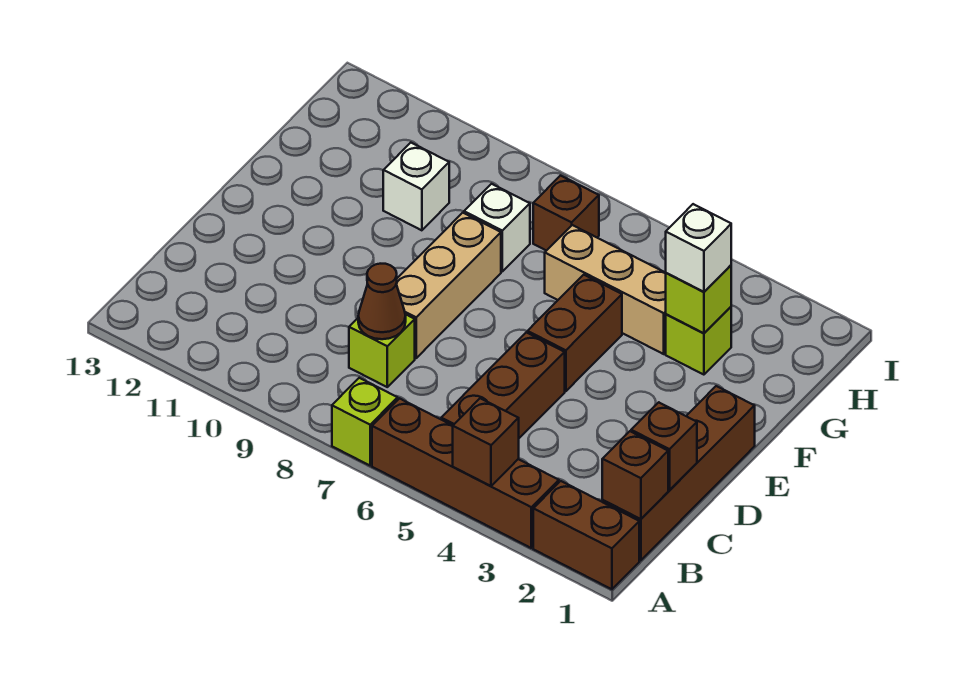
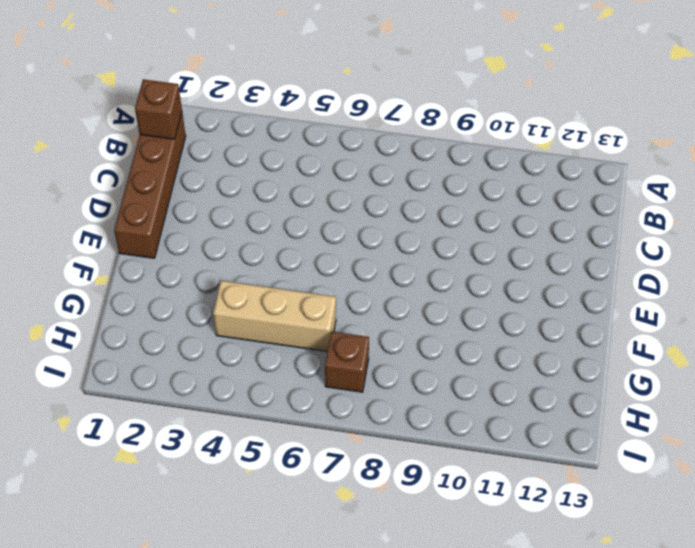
none -> brown 1x2 brick [533,481,639,589]
none -> brown 1x4 brick [372,398,559,548]
none -> lime 1x1 brick [332,378,398,465]

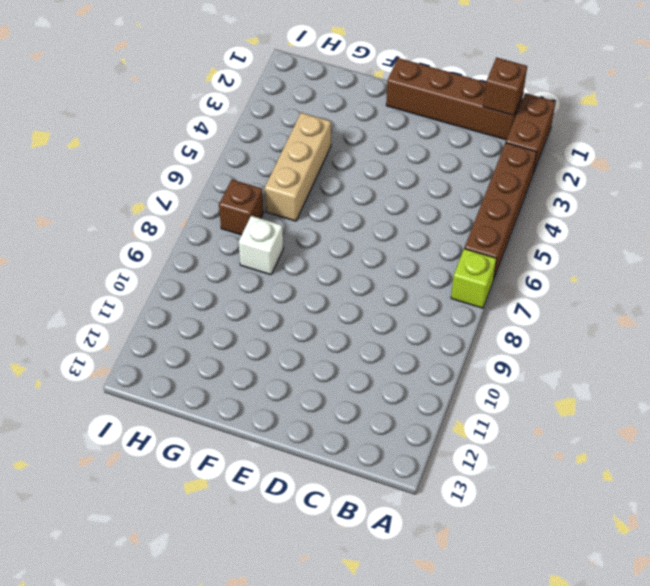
none -> brown 1x3 brick [441,332,565,438]
none -> lime 1x1 brick [349,314,415,387]
none -> tan 1x3 brick [396,213,501,358]

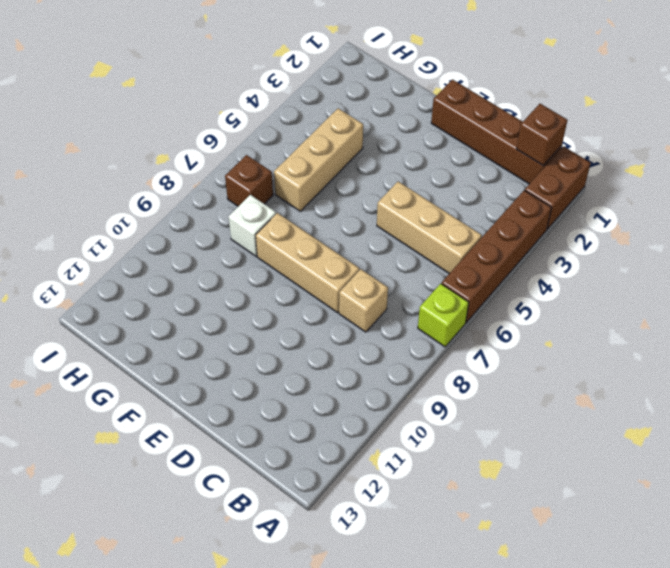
tan 1x3 brick [377,182,482,274] -> brown 1x3 brick [441,332,565,438]
tan 1x1 brick [339,269,388,332] -> lime 1x1 brick [349,314,415,387]
none -> brown 1x2 brick [528,275,622,391]
none -> lime 1x1 brick [666,307,731,375]
none -> white 1x1 brick [383,143,449,230]

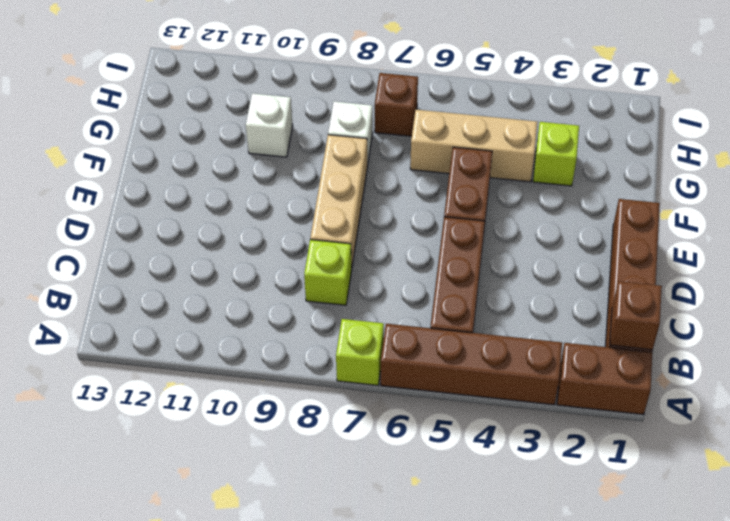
none -> brown 1x1 brick [453,398,519,486]
none -> brown 1x1 brick [631,402,697,490]
none -> brown 1x1 cone [358,264,406,339]

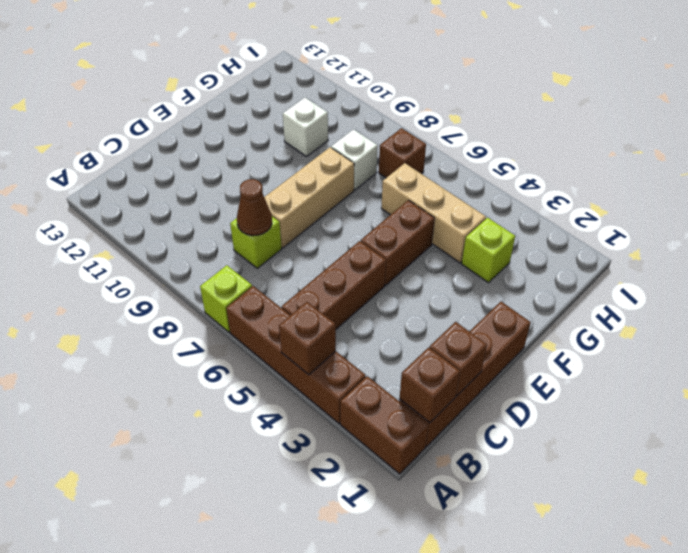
none -> lime 1x1 brick [666,265,731,333]
none -> white 1x1 brick [666,204,731,292]

